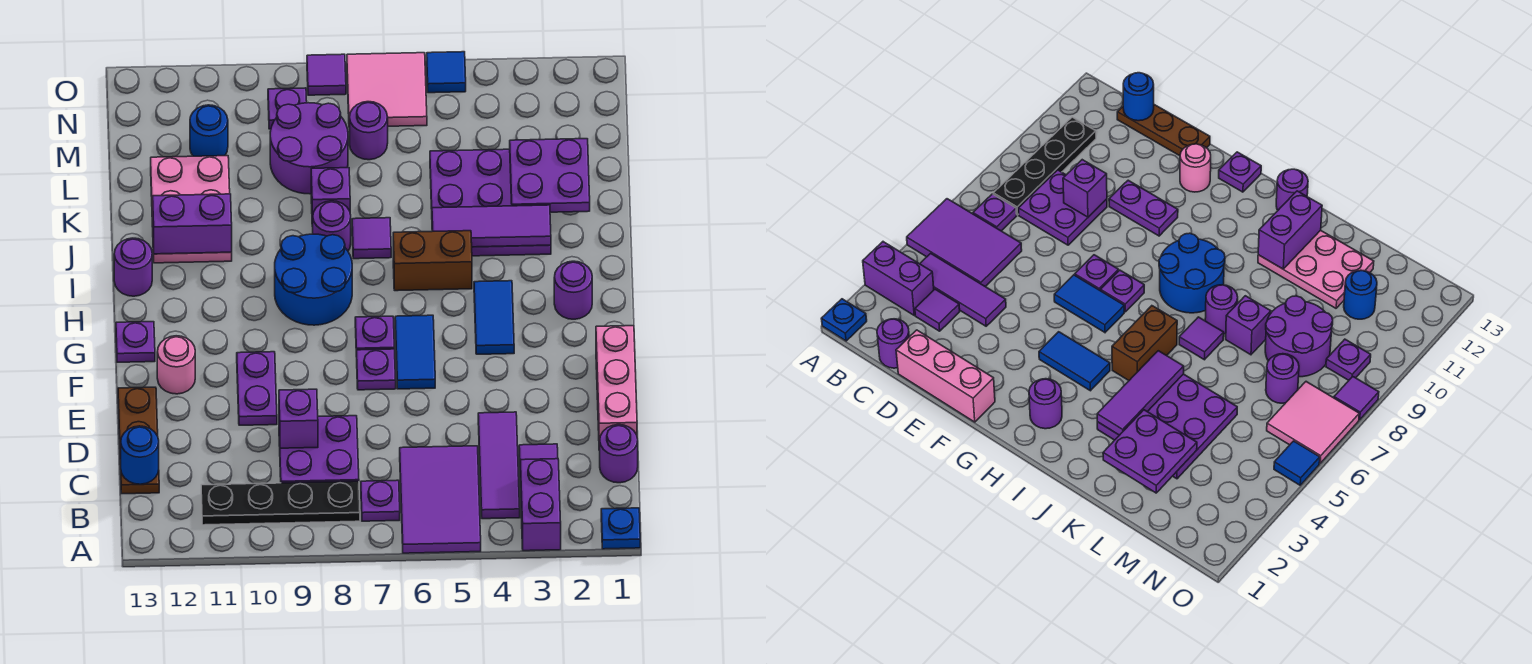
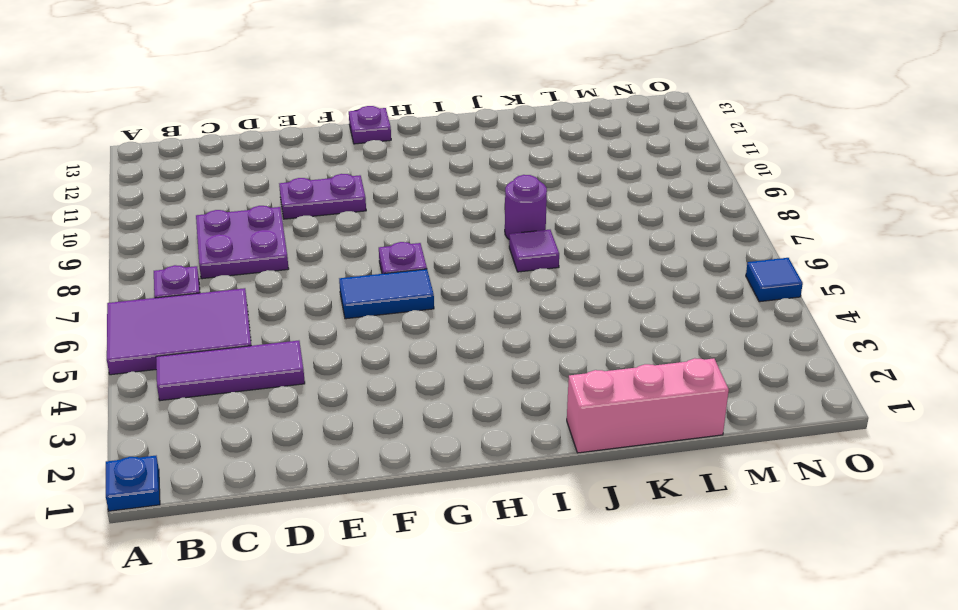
pink 1x3 brick [567,358,729,453] -> pink 1x3 brick moved to [596,326,637,450]
none -> purple 1x2 brick [520,459,561,551]
none -> black 1x4 plate [201,481,360,525]
none -> purple 1x1 round brick [600,425,638,483]
none -> purple 1x1 tile [519,444,558,460]

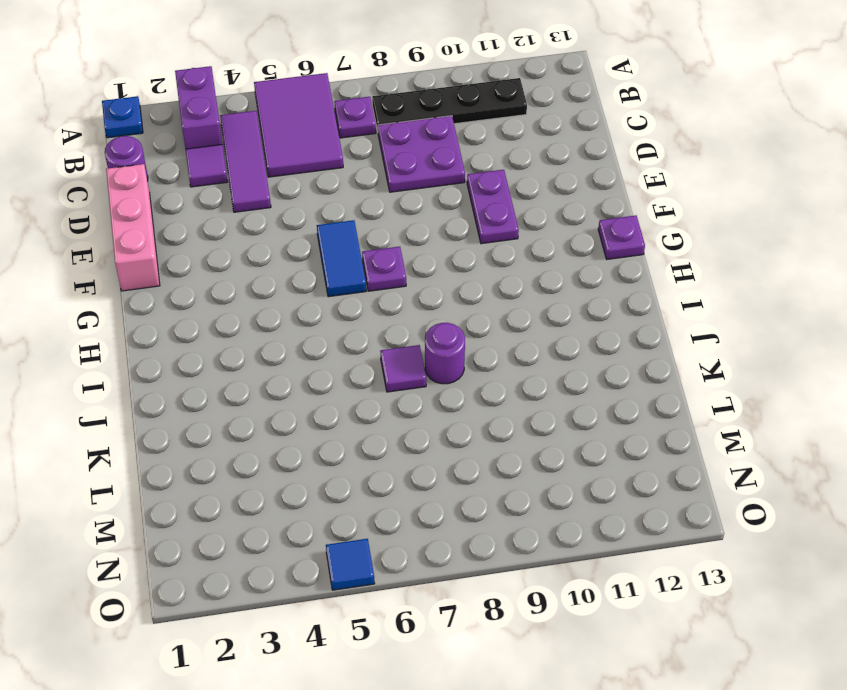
none -> brown 1x3 plate [118,387,159,494]
none -> purple 1x1 plate [357,349,396,390]
none -> pink 1x1 round brick [157,336,195,394]
none -> blue 1x2 tile [474,281,514,354]

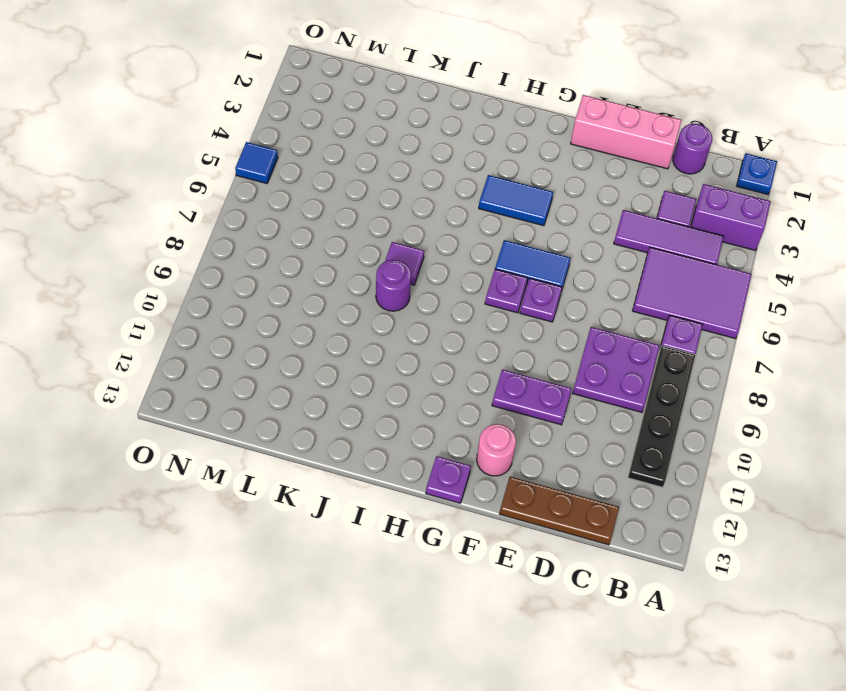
none -> purple 1x1 round brick [554,261,592,319]
none -> blue 2x2 round brick [275,234,352,325]
none -> brown 1x2 brick [393,231,472,291]
none -> purple 1x1 round brick [114,238,152,296]

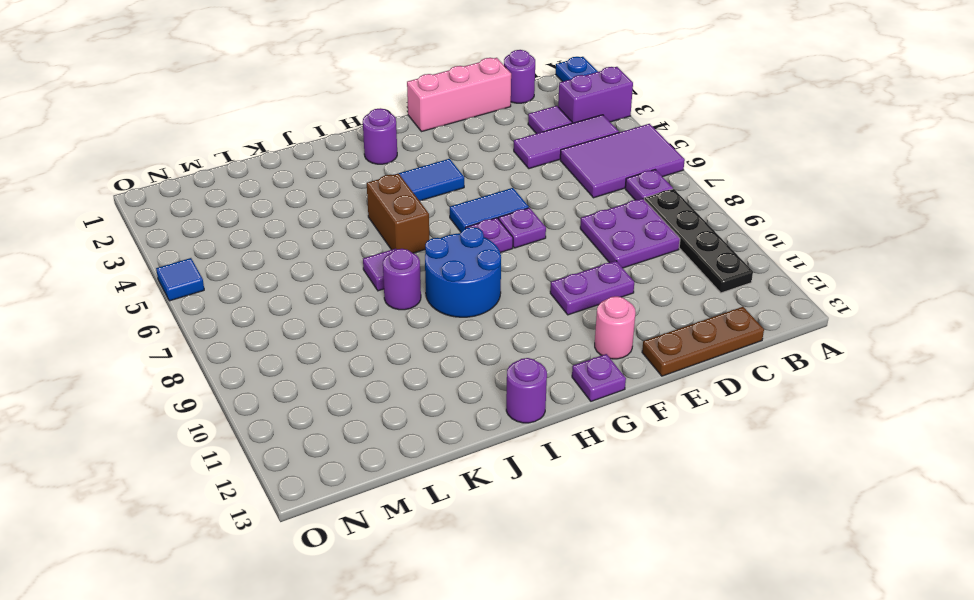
none -> purple 3x3 plate [430,149,551,256]
none -> pink 2x3 plate [151,156,232,263]
none -> purple 1x1 brick [311,168,350,226]
none -> purple 2x2 round brick [270,103,348,194]

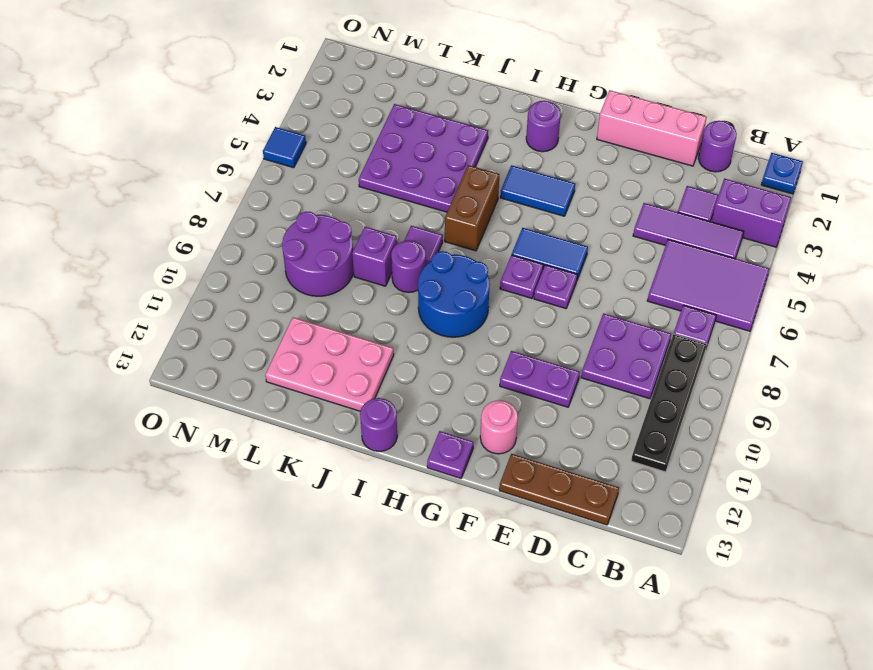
none -> purple 1x1 round brick [350,102,388,160]
none -> blue 1x1 round brick [190,105,228,156]
none -> pink 2x2 tile [347,53,427,127]
none -> purple 1x1 plate [268,88,307,129]

